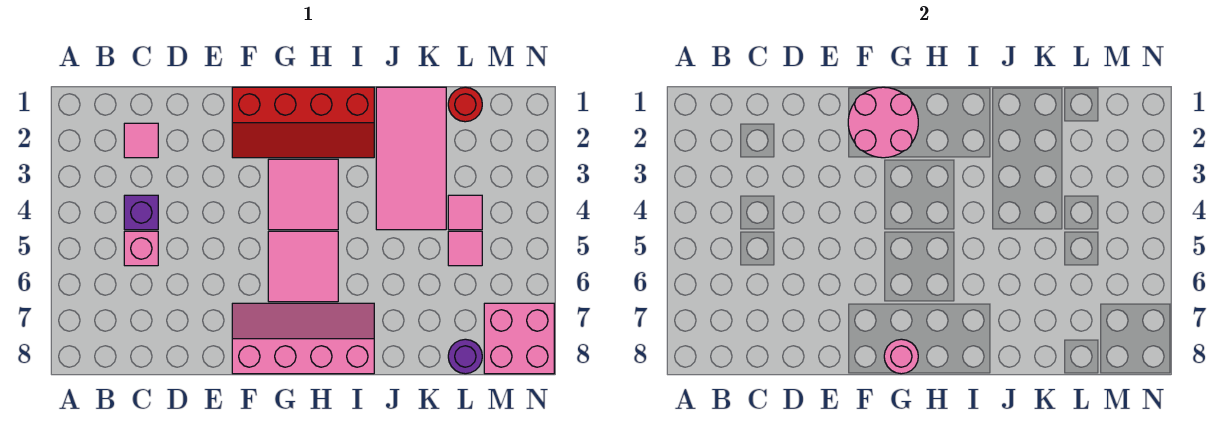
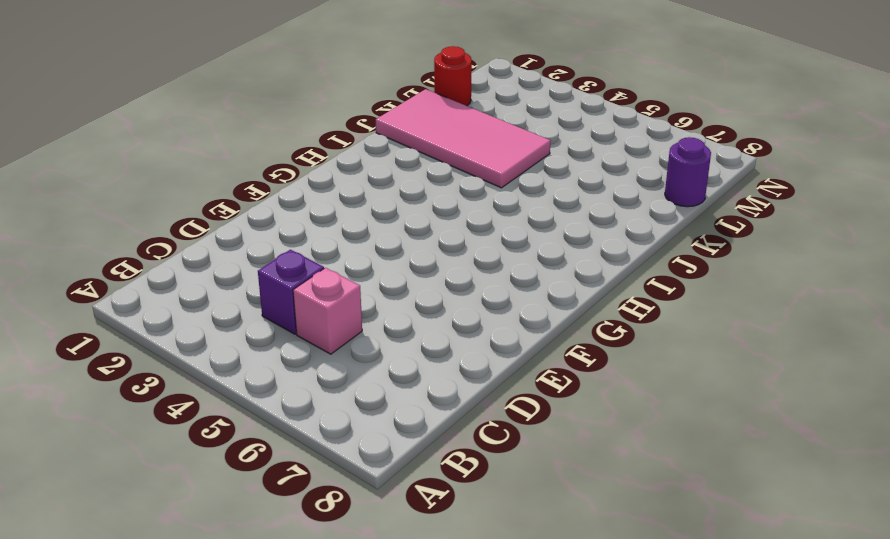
none -> pink 1x1 tile [124,123,158,158]
none -> red 2x4 slope [232,87,374,158]
none -> pink 2x4 slope [232,303,374,374]

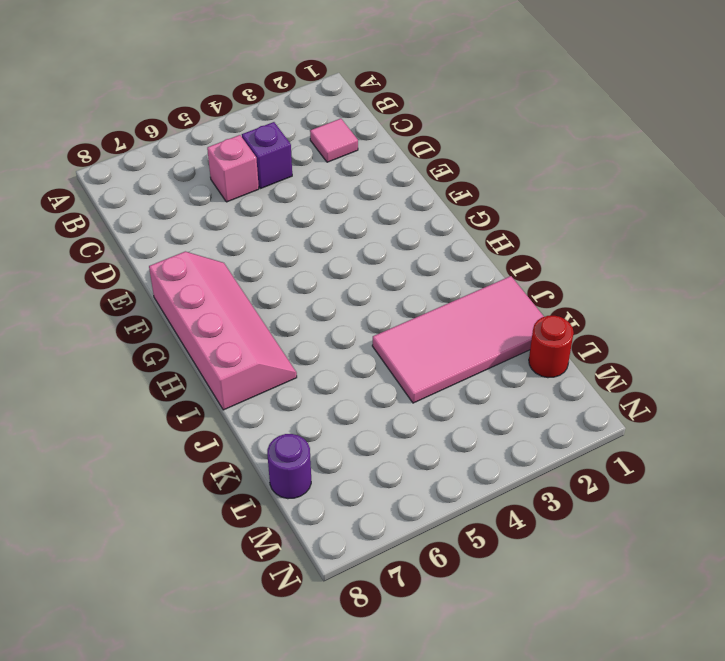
none -> red 2x4 slope [232,87,374,158]
none -> pink 2x2 tile [268,159,338,230]
none -> pink 2x2 tile [268,231,338,302]

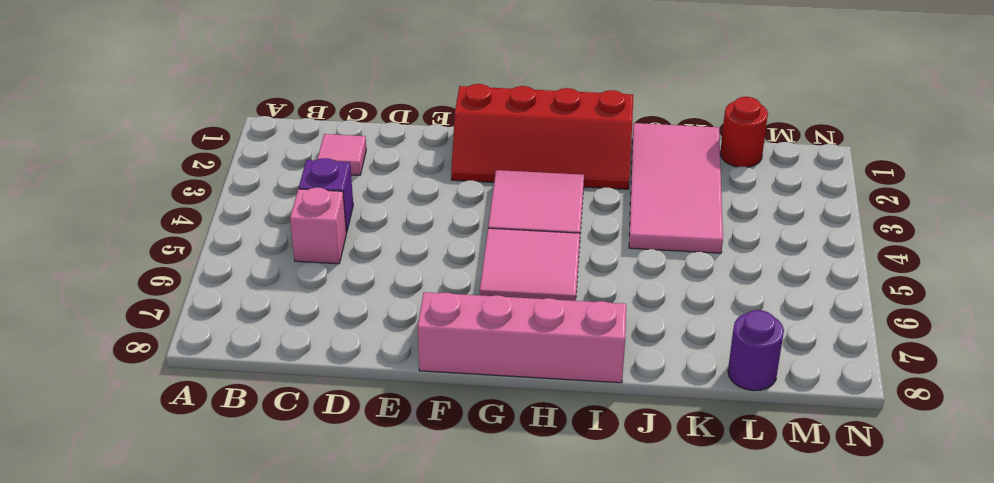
none -> pink 1x1 tile [448,195,482,230]
none -> pink 1x1 tile [448,231,482,266]
none -> pink 2x2 brick [484,303,554,374]

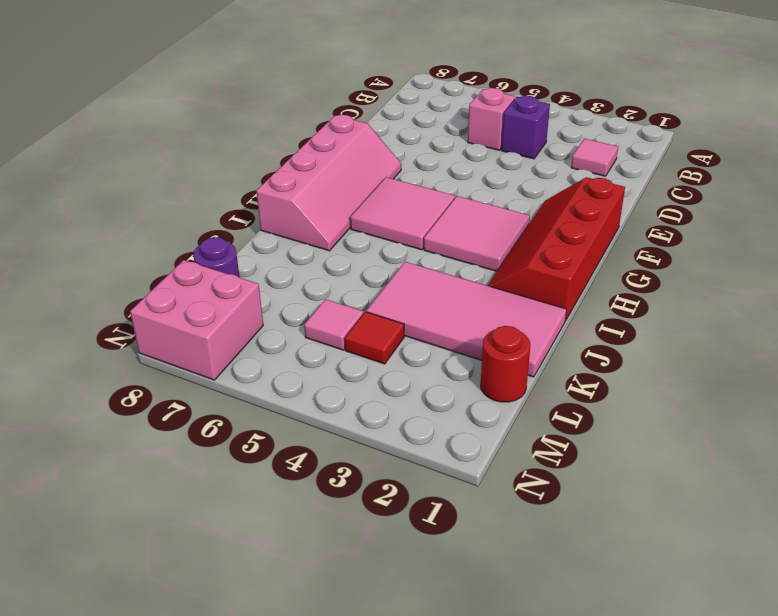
red 1x1 tile [345,312,404,364] -> pink 1x1 tile [448,195,482,230]
none -> pink 2x2 round brick [848,87,918,158]
none -> pink 1x1 round brick [884,339,918,374]

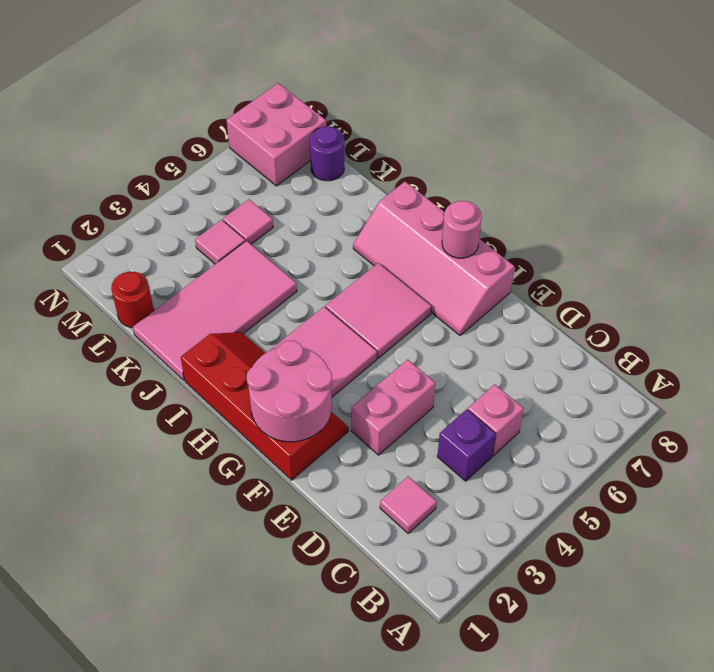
pink 1x2 brick [351,359,435,455] -> none

